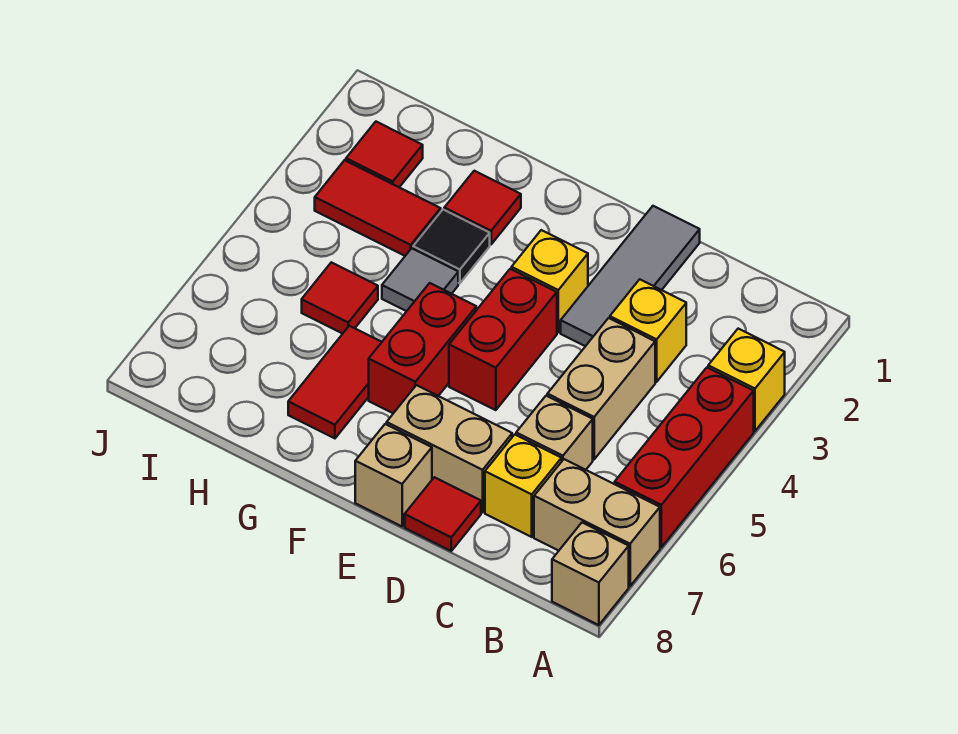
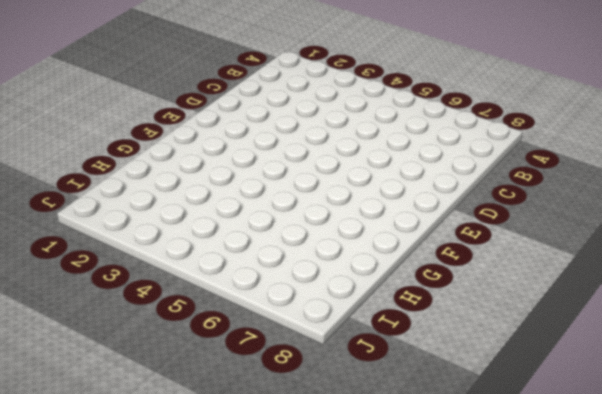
none -> yellow 1x1 brick [708,329,785,431]
none -> red 1x3 brick [615,368,754,547]
none -> tan 1x2 brick [534,459,660,586]

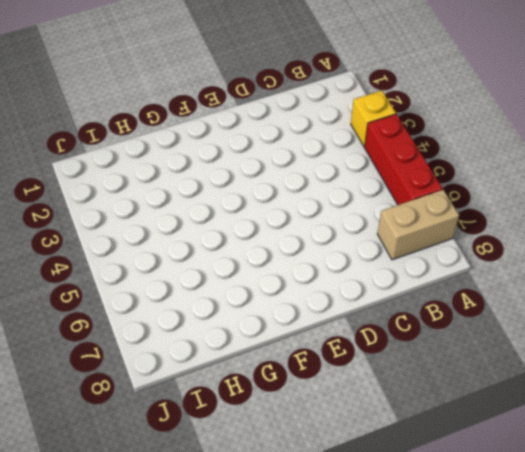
none -> tan 1x1 brick [552,523,629,625]
none -> yellow 1x1 brick [610,279,686,382]
none -> tan 1x2 brick [547,318,655,459]

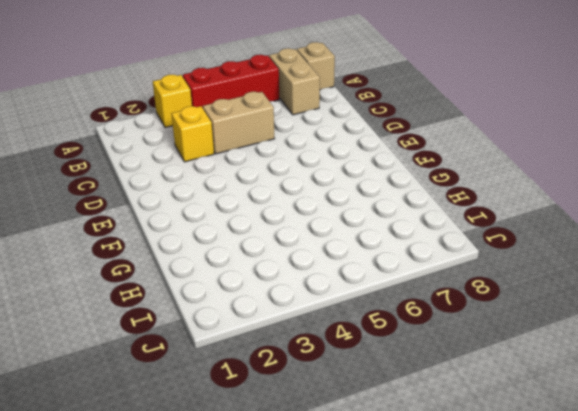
none -> tan 1x1 brick [516,396,593,470]
none -> yellow 1x1 brick [485,435,562,537]
none -> grey 1x3 tile [561,206,700,346]

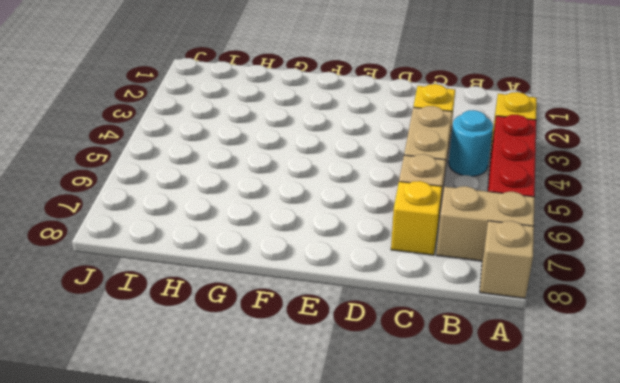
cyan 1x1 round brick [449,110,493,176] -> none
none -> grey 1x3 tile [561,206,700,346]
none -> tan 1x2 brick [387,385,512,512]
none -> red 1x1 tile [405,477,481,551]

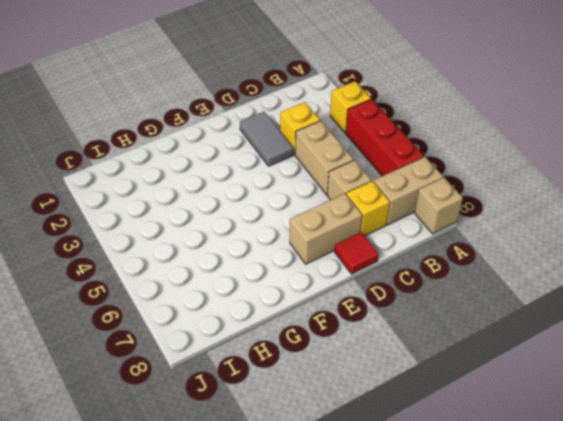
grey 1x2 tile [240,112,294,166] -> grey 1x3 tile [561,206,700,346]
none -> yellow 1x1 brick [512,230,588,332]
none -> red 1x2 brick [449,269,557,410]
none -> tan 1x1 brick [355,424,432,526]

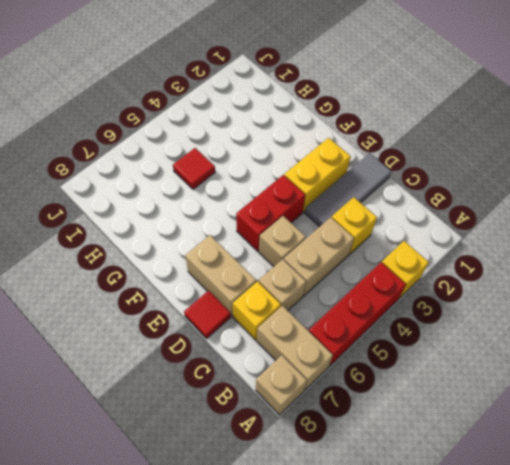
tan 1x1 brick [259,216,306,267] -> tan 1x1 brick moved to [355,424,432,526]
yellow 1x2 brick [284,138,351,212] -> yellow 1x1 brick [512,230,588,332]
none -> red 1x2 brick [369,283,476,413]
none -> red 1x1 tile [444,171,521,244]
none -> black 1x1 tile [413,210,490,283]

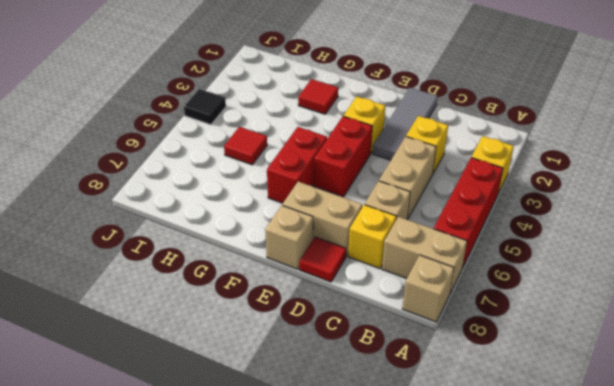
black 1x1 tile [184,89,226,125] -> black 1x1 tile moved to [413,210,490,283]
none -> grey 1x1 tile [382,248,458,311]
none -> red 1x2 tile [288,326,382,438]
none -> red 1x2 tile [315,160,441,256]

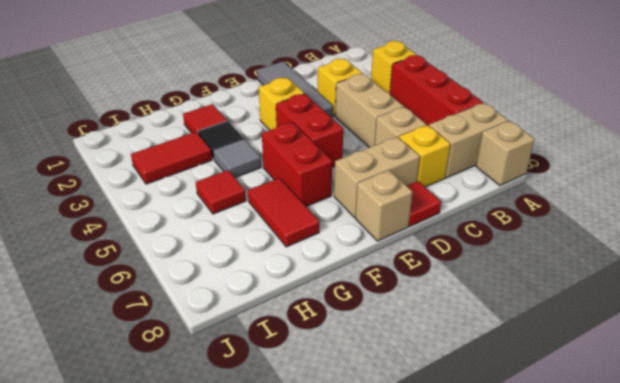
none -> red 1x1 tile [346,122,423,187]

